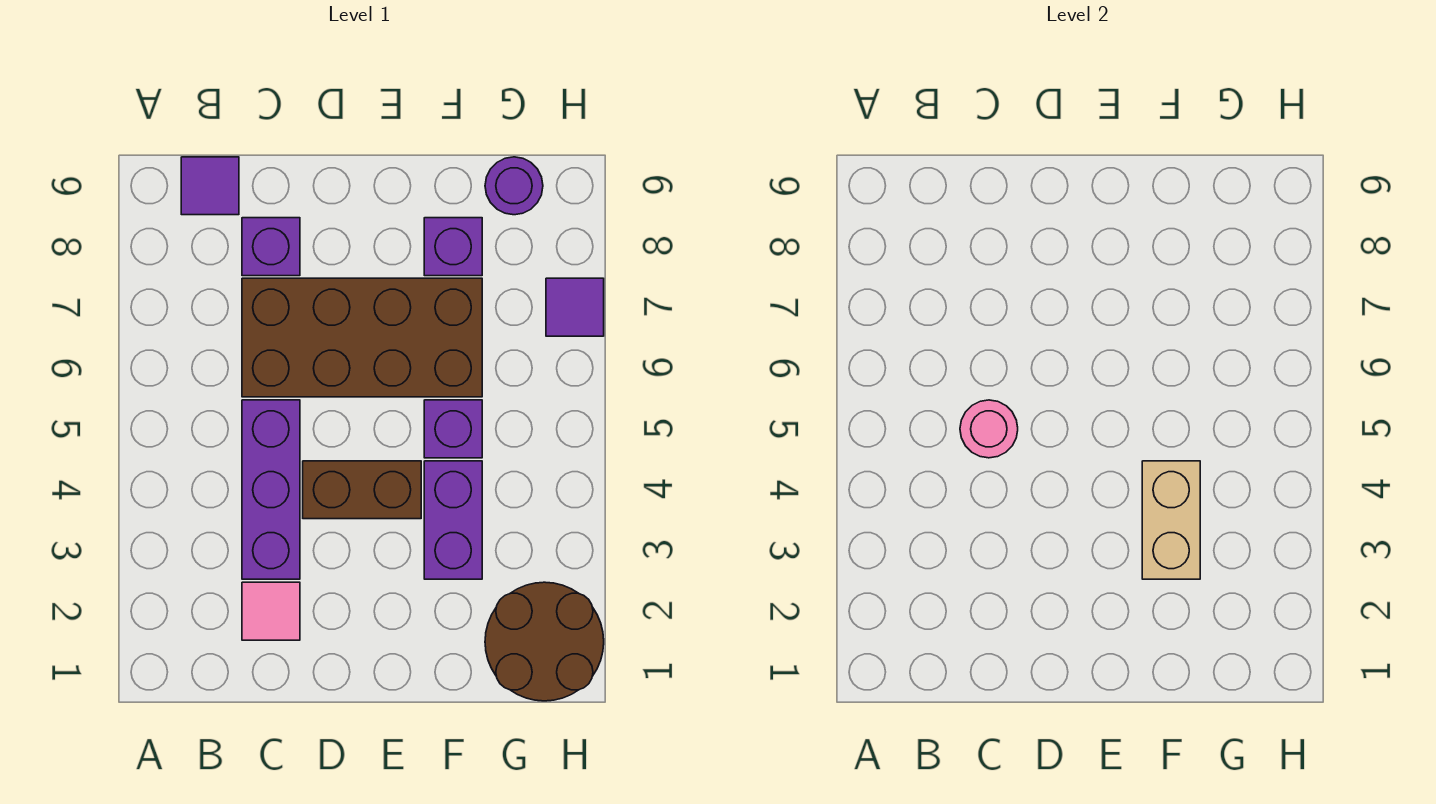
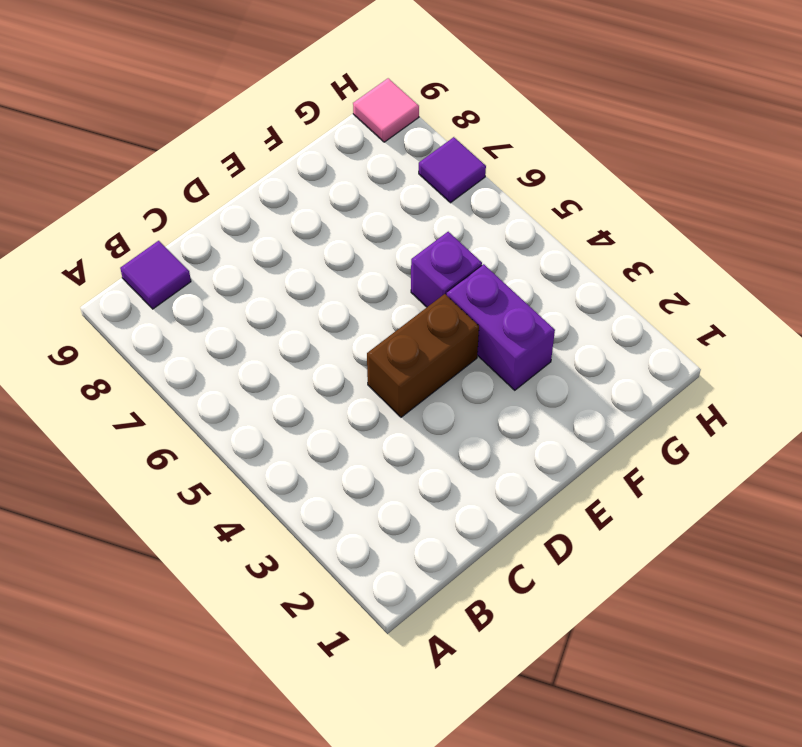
pink 1x1 tile [353,78,419,142] -> pink 1x1 tile moved to [242,582,300,640]
none -> purple 1x3 brick [242,400,300,579]
none -> brown 2x4 brick [242,278,482,397]
none -> purple 1x1 brick [242,218,300,276]

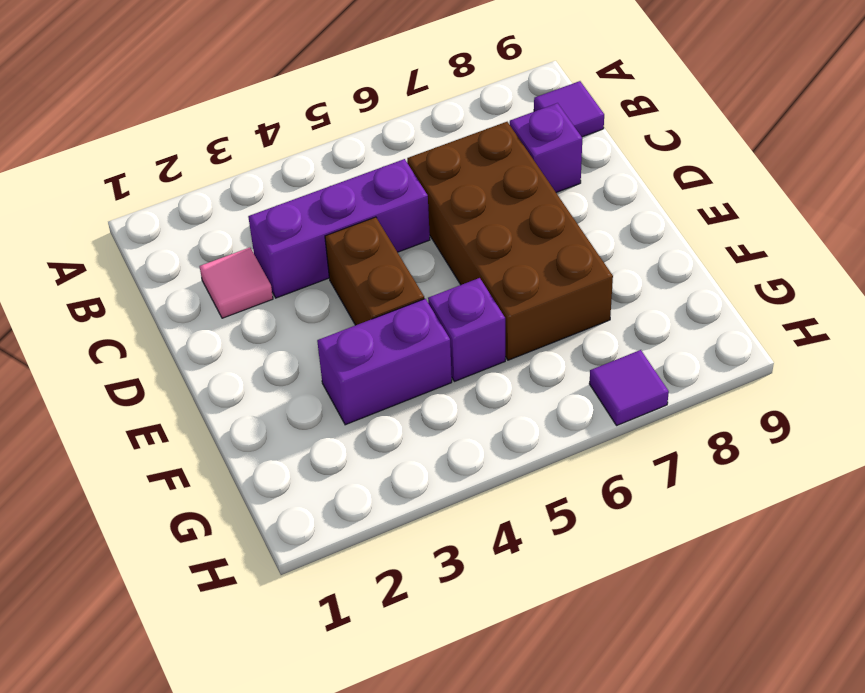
none -> purple 1x1 brick [424,218,482,276]
none -> brown 2x2 round brick [485,582,604,701]
none -> purple 1x1 round brick [485,157,543,215]

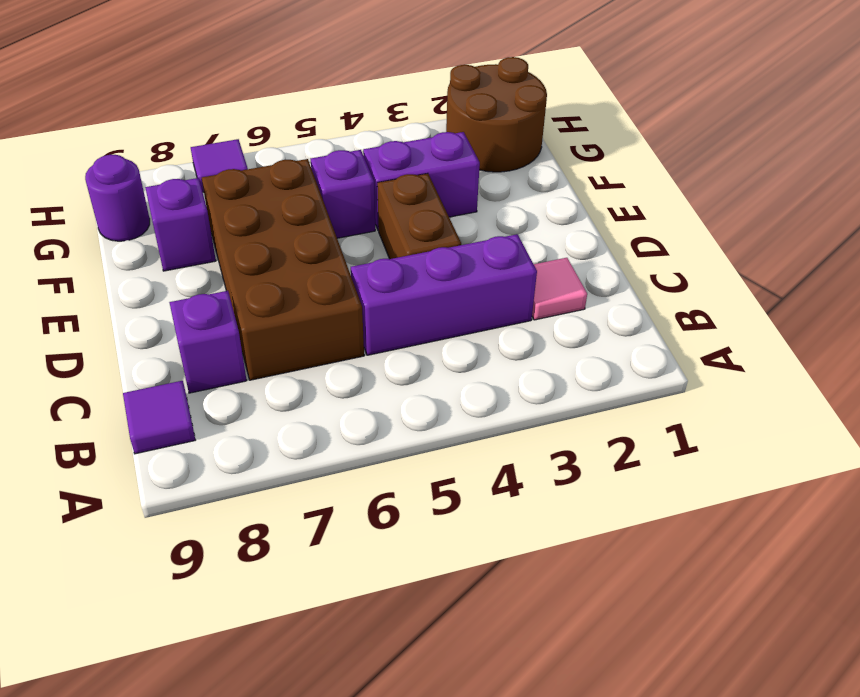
none -> pink 1x1 round brick [960,400,1018,458]
none -> tan 1x2 brick [1142,461,1200,579]

